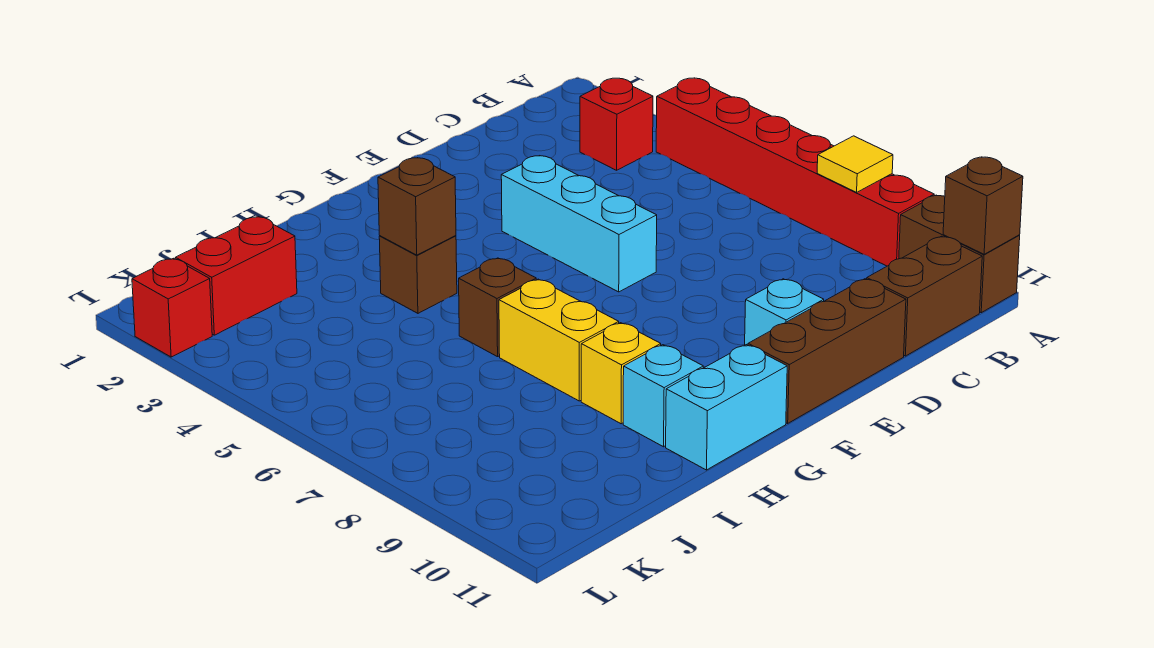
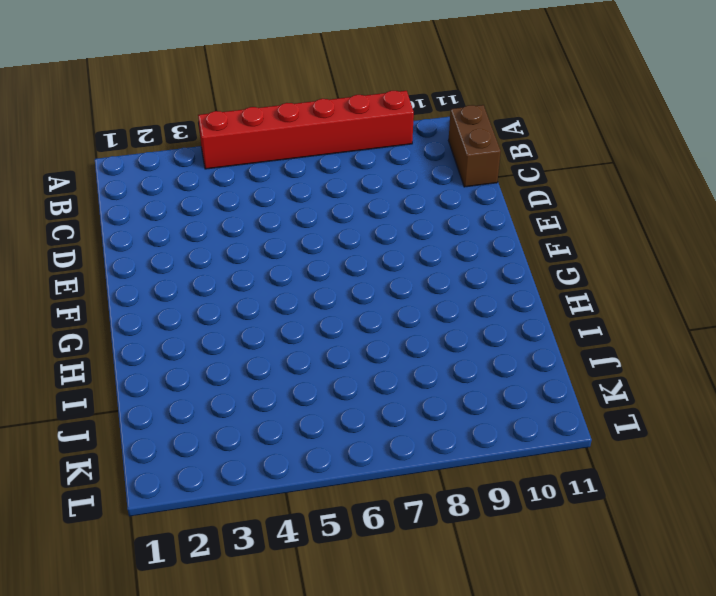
none -> brown 1x2 brick [899,195,1020,313]
none -> red 1x1 brick [580,78,653,170]
none -> brown 1x3 brick [748,279,906,423]

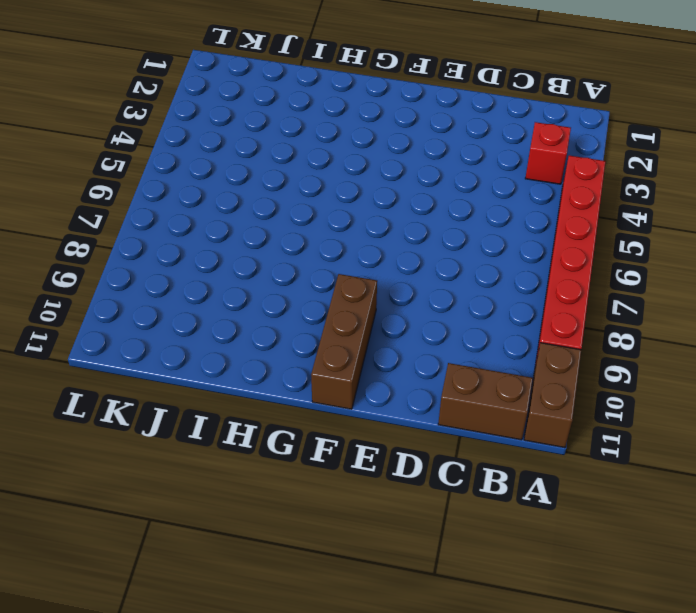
brown 1x3 brick [311,274,377,409] -> brown 1x3 brick turned to [748,279,906,423]
none -> cyan 1x3 brick [501,156,657,292]
none -> cyan 1x1 brick [745,279,824,345]
none -> cyan 1x2 brick [666,345,787,470]

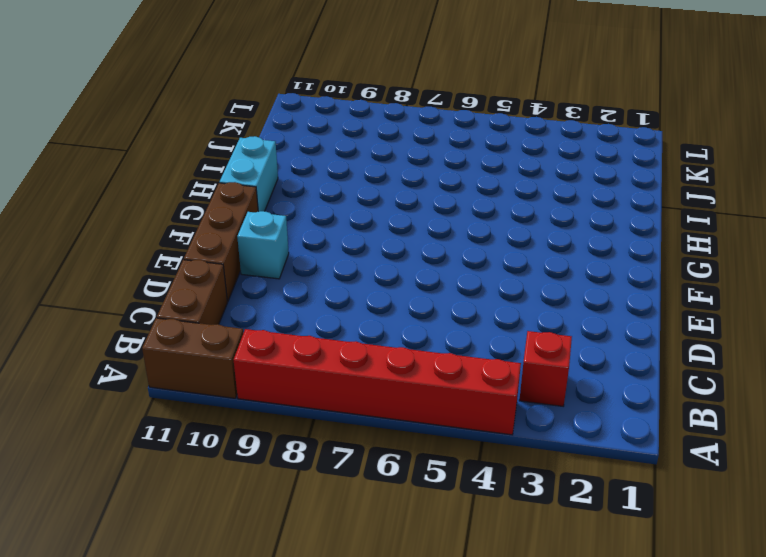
none -> cyan 1x3 brick [501,156,657,292]
none -> brown 1x1 brick [379,236,457,313]
none -> brown 1x1 brick [459,258,536,357]

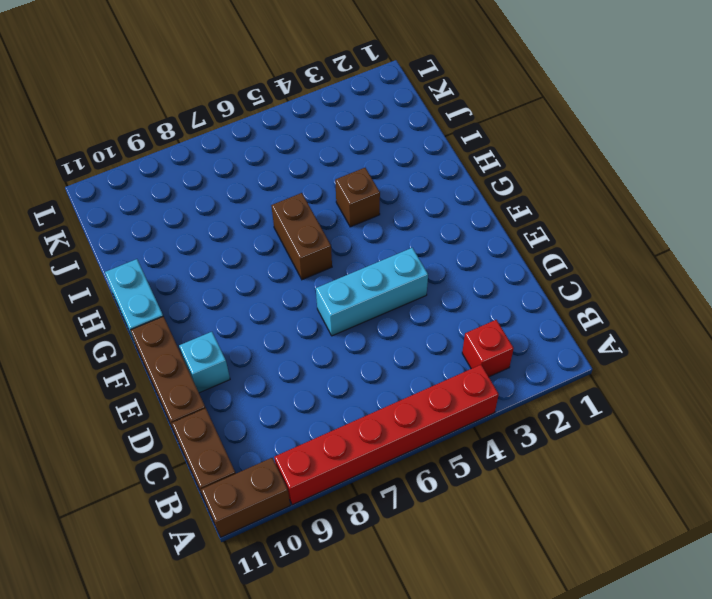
brown 1x2 brick [271,193,332,280] -> brown 1x1 brick [459,258,536,357]
none -> yellow 1x2 brick [499,279,619,401]
none -> yellow 1x1 brick [581,323,661,424]
none -> cyan 1x1 brick [623,345,703,447]

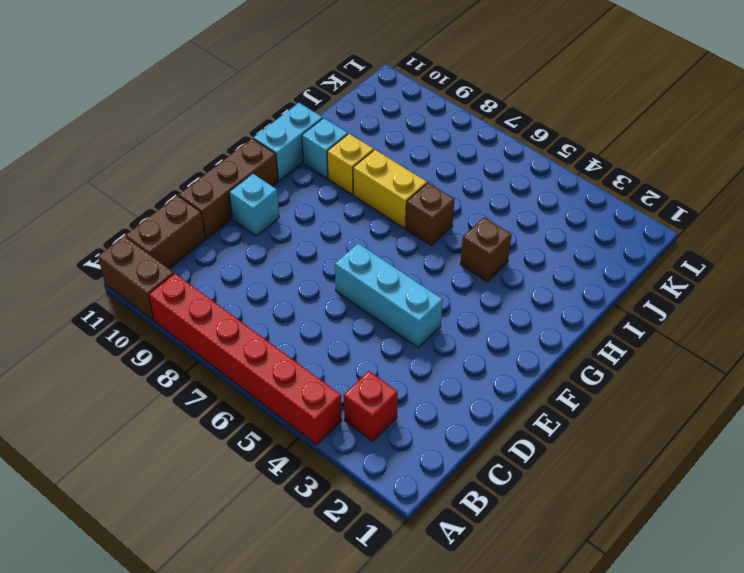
none -> red 1x2 brick [175,217,297,335]
none -> red 1x1 brick [132,258,212,357]
none -> yellow 1x1 tile [817,136,893,192]

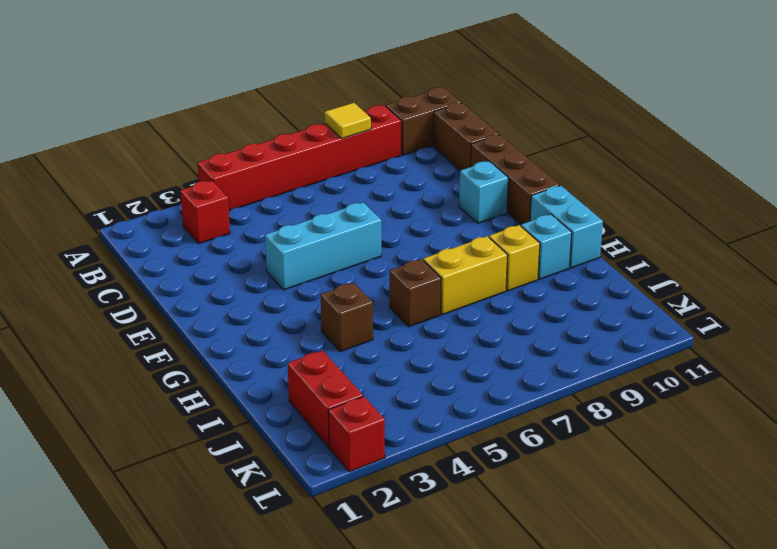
none -> brown 1x1 brick [943,157,1023,254]
none -> brown 1x1 brick [378,158,456,255]

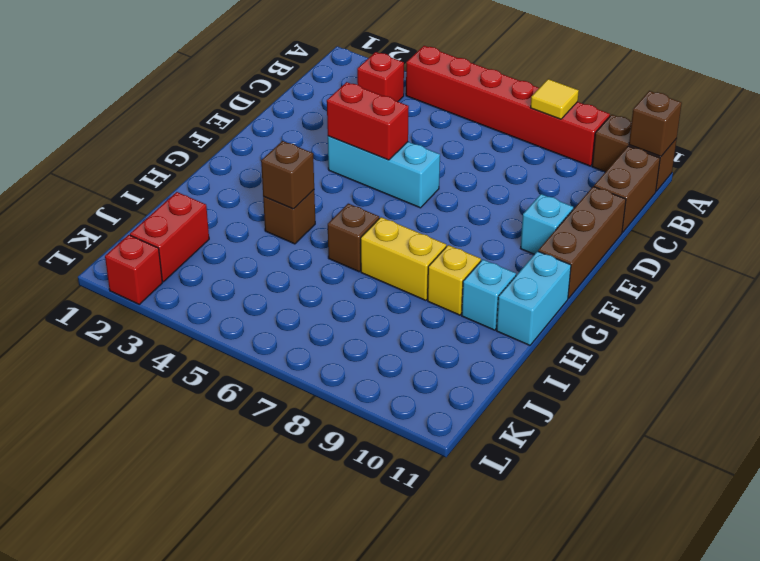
red 1x2 brick [327,82,409,160] -> none

